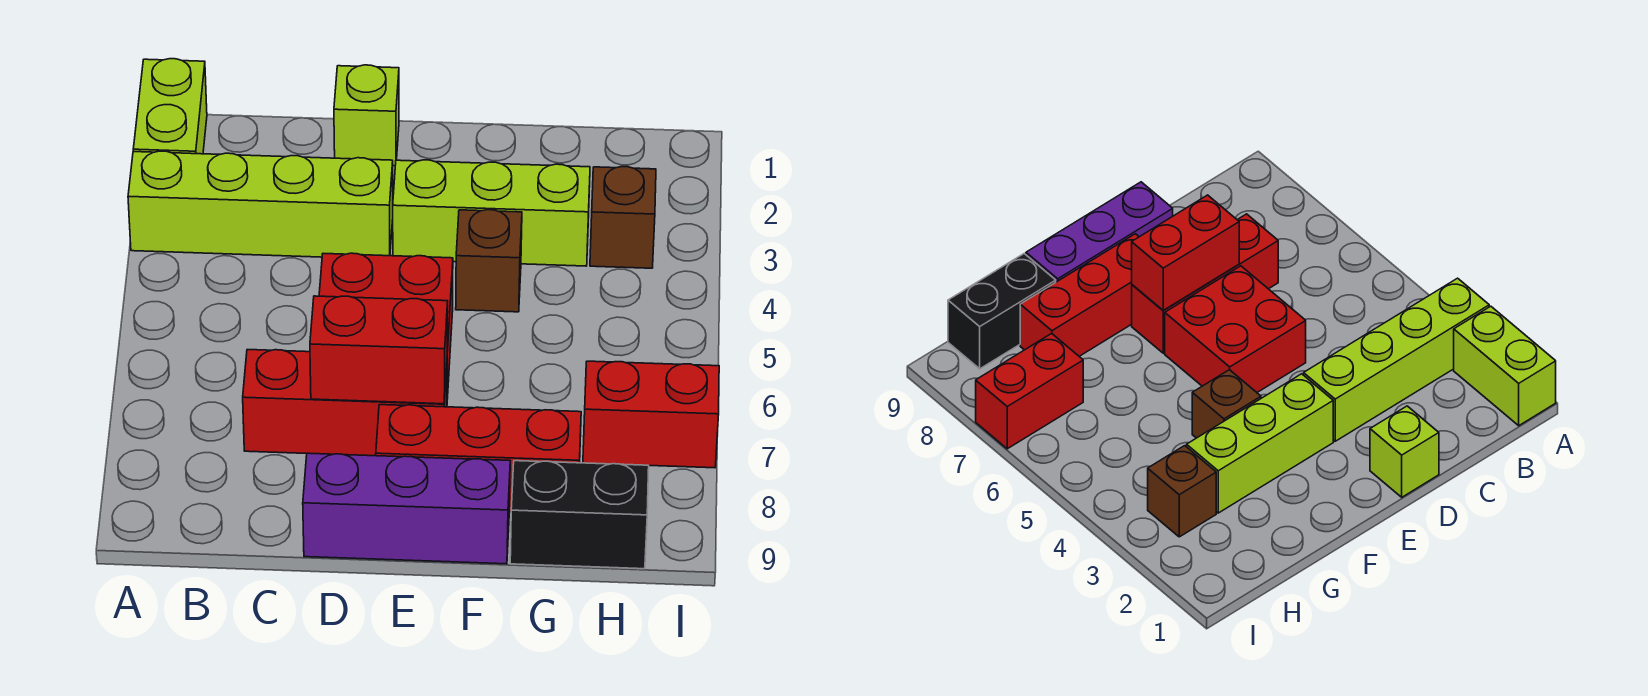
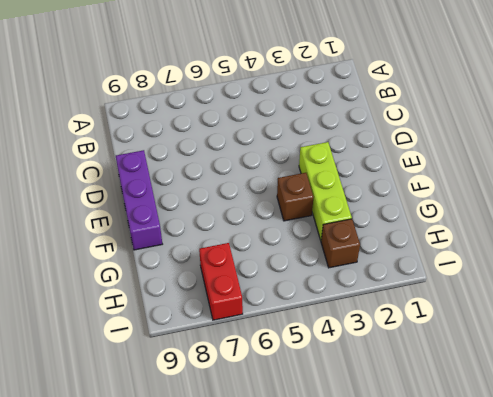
none -> lime 1x2 brick [133,59,207,154]
none -> lime 1x4 brick [128,151,393,257]
none -> red 1x3 brick [243,350,447,456]

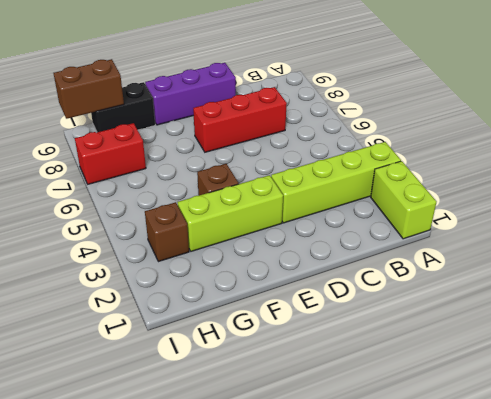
brown 1x2 brick [54,59,124,119] -> none
none -> lime 1x1 brick [334,65,399,166]
none -> red 2x2 brick [319,253,453,399]
none -> red 1x3 brick [376,405,581,512]

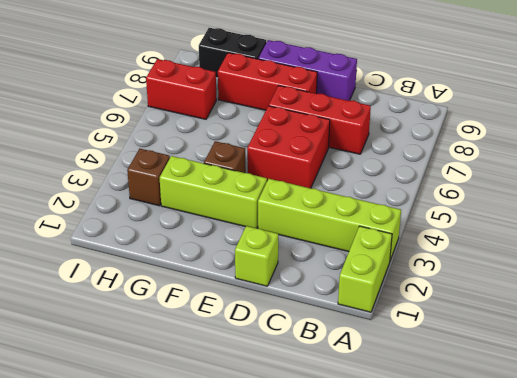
none -> red 1x2 brick [310,296,448,404]

